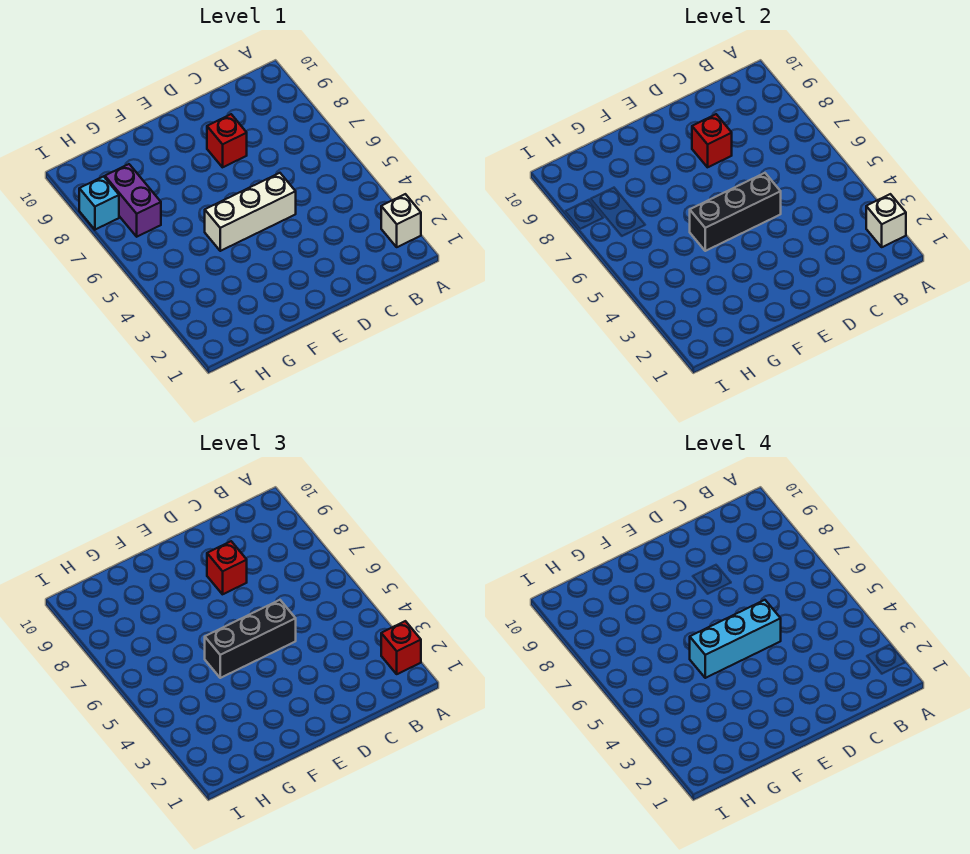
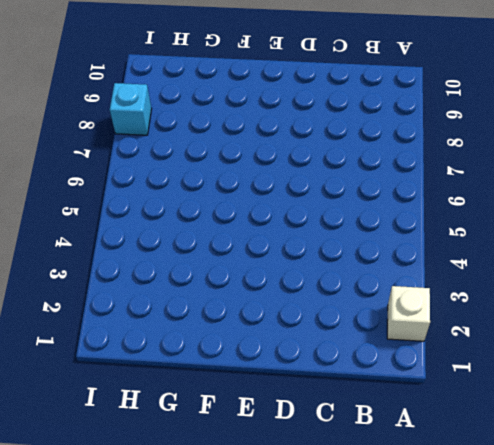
none -> white 1x3 brick [205,173,296,251]
none -> red 1x1 brick [207,114,247,167]
none -> purple 1x2 brick [105,164,161,237]

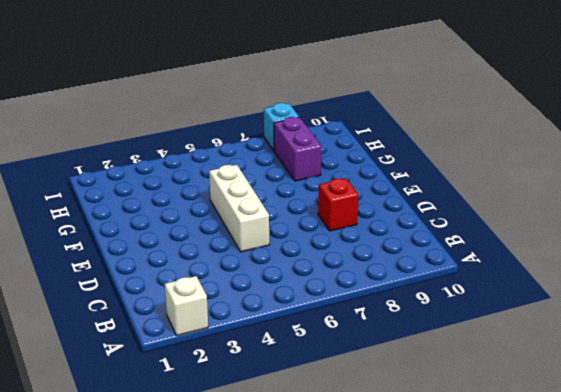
purple 1x2 brick [274,117,322,181] -> purple 1x2 brick turned to [105,164,161,237]
none -> white 1x1 brick [866,194,906,247]
none -> black 1x3 brick [690,173,781,251]
none -> red 1x1 brick [692,114,732,167]

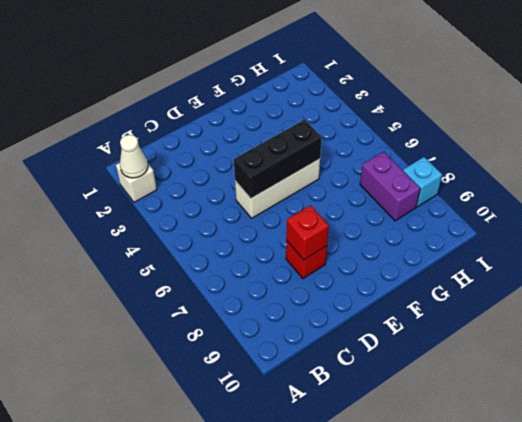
white 1x1 cone [120,135,148,178] -> white 1x1 brick [866,194,906,247]
none -> red 1x1 brick [381,621,421,674]
none -> black 1x3 brick [205,600,296,678]
none -> red 1x1 brick [207,541,247,594]

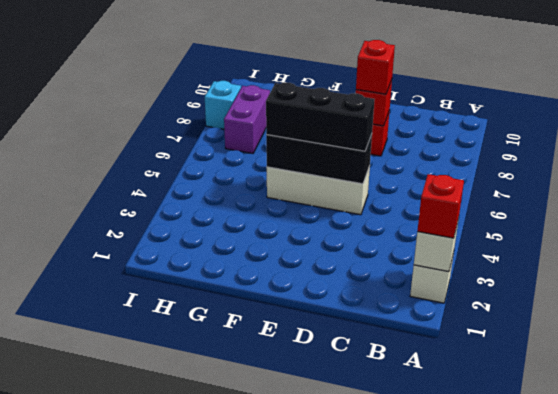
none -> cyan 1x3 brick [690,600,781,678]

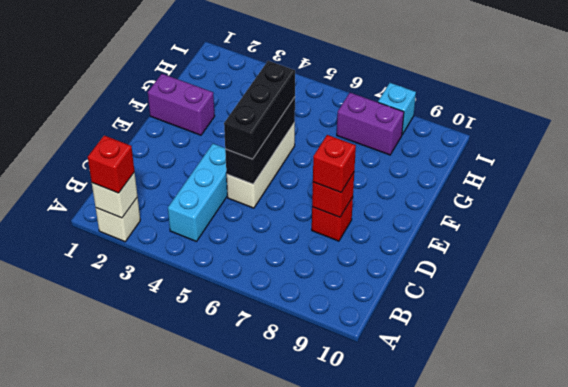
cyan 1x3 brick [168,144,227,242] -> cyan 1x3 brick moved to [690,600,781,678]
purple 1x2 brick [148,74,215,135] -> none

